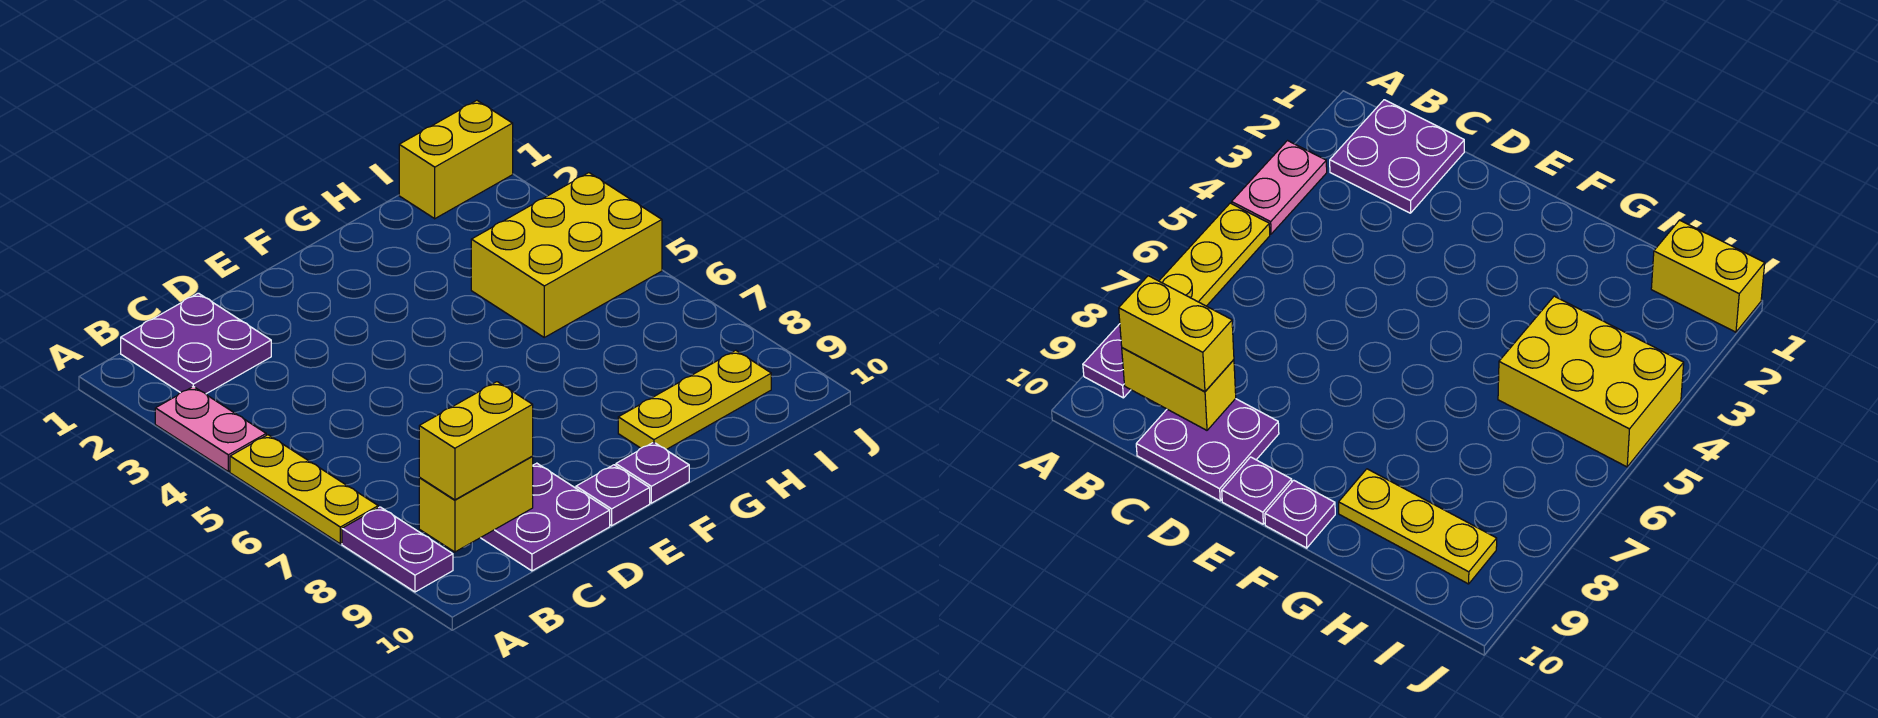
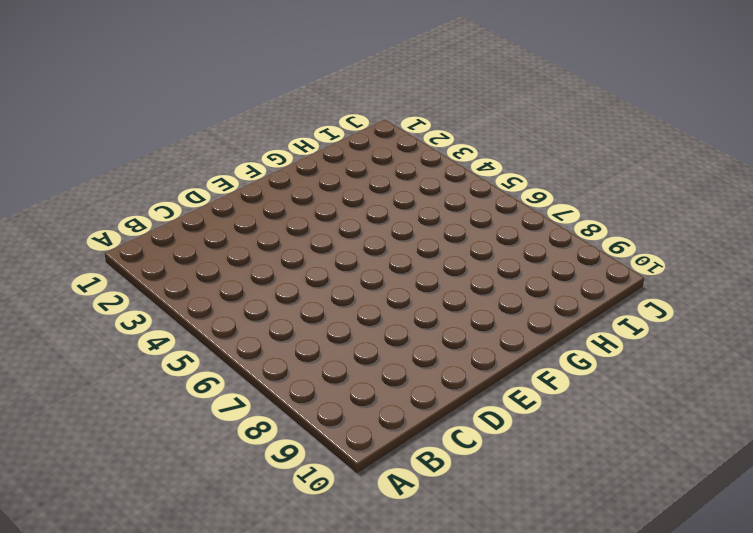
none -> pink 1x2 plate [155,387,266,472]
none -> yellow 1x3 plate [230,435,378,544]
none -> purple 1x2 plate [342,507,453,592]

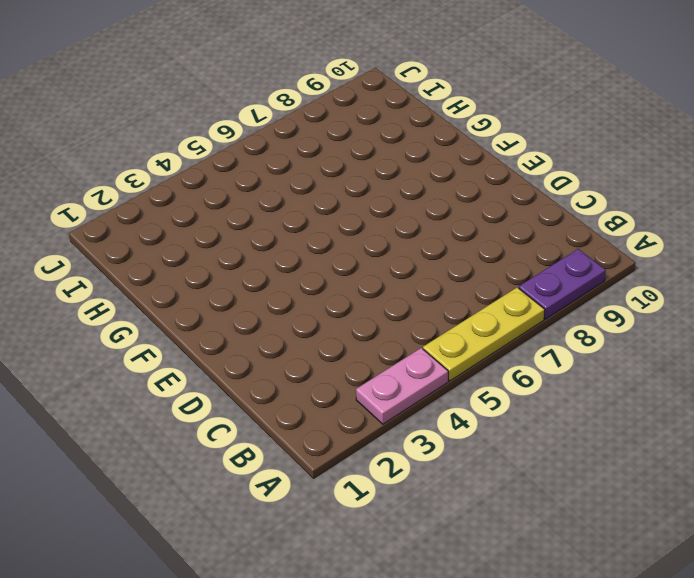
none -> purple 2x2 plate [121,293,271,394]
none -> purple 2x2 plate [481,463,610,571]
none -> purple 1x1 plate [576,465,650,526]

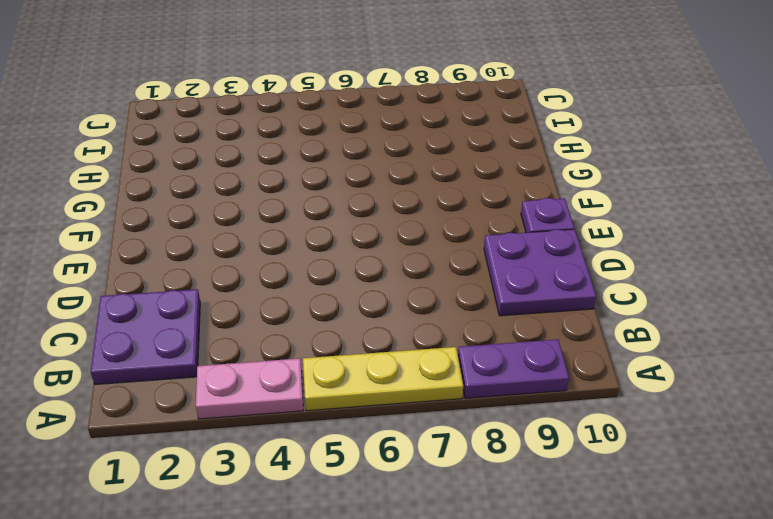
none -> purple 1x1 plate [616,442,689,503]
none -> yellow 1x3 plate [618,350,771,450]
none -> yellow 2x3 brick [471,173,662,337]

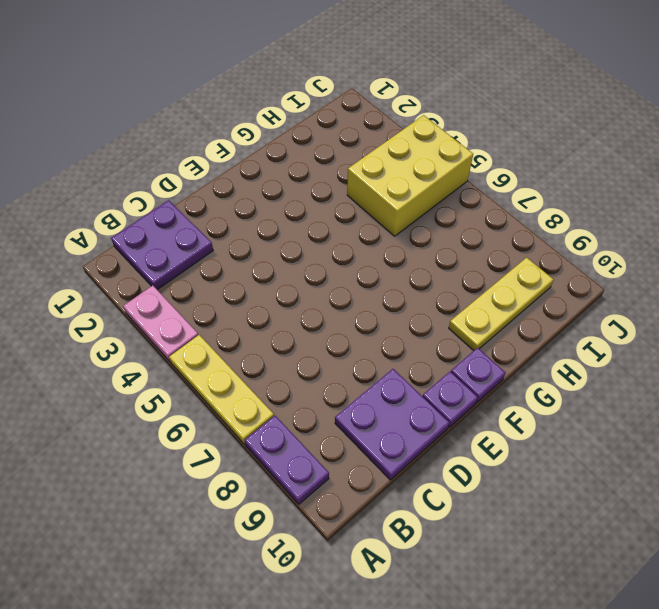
none -> yellow 1x2 brick [399,100,513,219]
none -> yellow 1x2 brick [419,457,533,552]
none -> yellow 1x2 brick [419,382,533,500]

